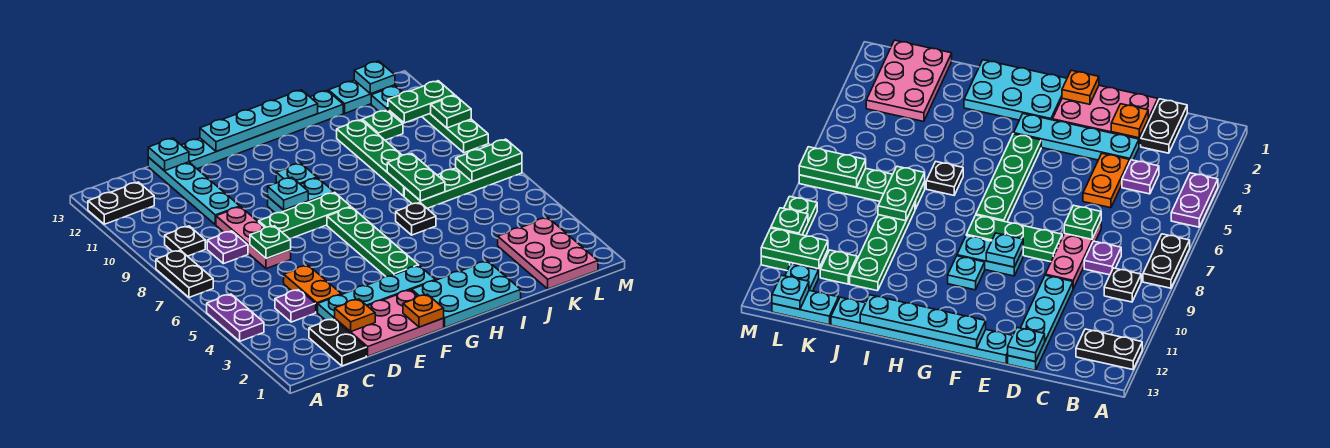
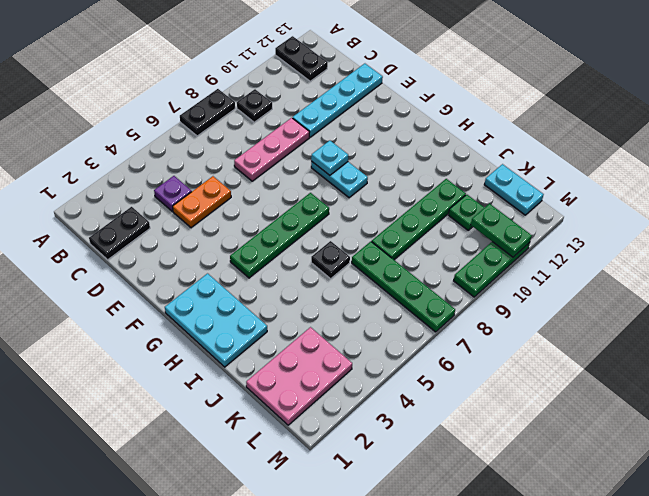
none -> purple 1x2 plate [207,294,264,341]
none -> purple 1x1 plate [207,231,248,264]
none -> pink 2x3 plate [335,290,444,356]
none -> cyan 1x4 plate [318,266,435,320]

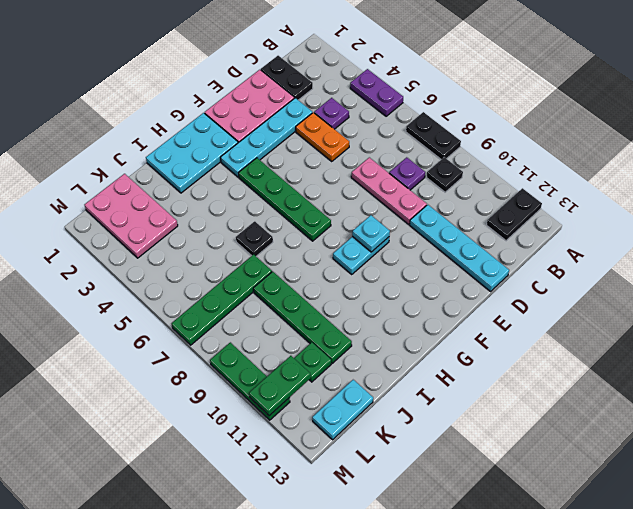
none -> green 1x3 plate [259,192,351,239]
none -> cyan 1x6 plate [182,91,343,169]
none -> cyan 1x1 plate [276,163,317,184]
none -> cyan 1x1 plate [371,86,403,116]

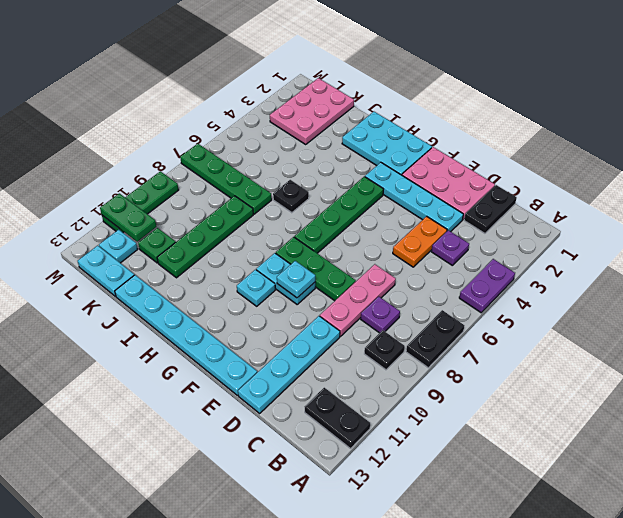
none -> orange 1x1 plate [335,299,375,332]
none -> green 1x1 plate [250,226,291,259]
none -> cyan 1x1 plate [148,138,189,171]
none -> orange 1x1 plate [403,294,444,327]

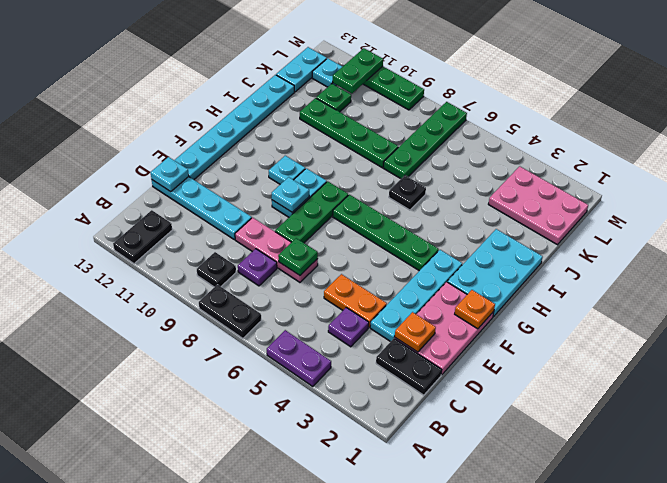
none -> cyan 1x4 plate [200,90,318,152]
none -> green 1x2 plate [387,154,445,201]
none -> green 1x2 plate [456,139,522,182]
none -> cyan 1x1 plate [354,61,395,94]

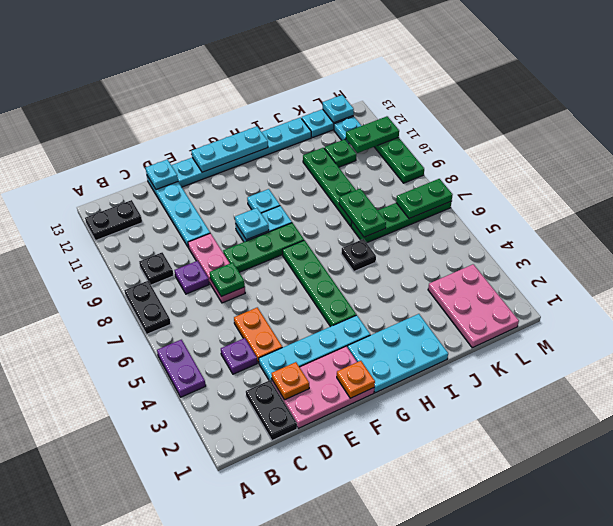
cyan 1x3 plate [192,127,268,172] -> cyan 1x4 plate [200,90,318,152]
none -> green 1x1 plate [431,95,471,128]

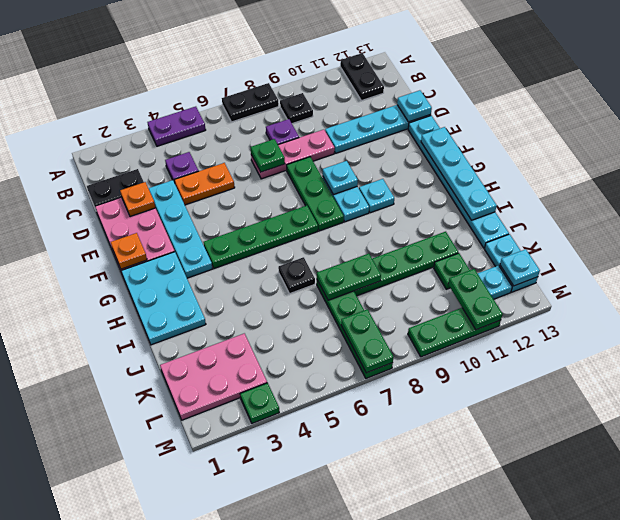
green 1x1 plate [240,383,279,423] -> green 1x1 plate moved to [431,95,471,128]

